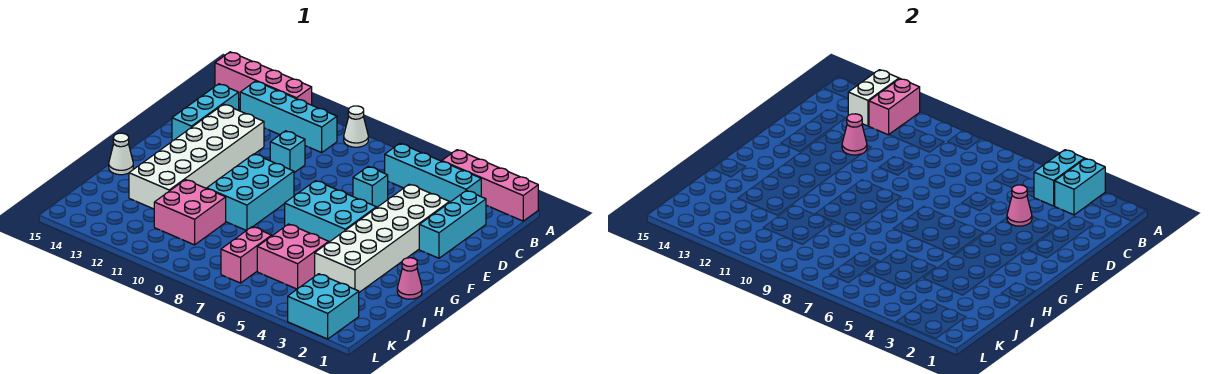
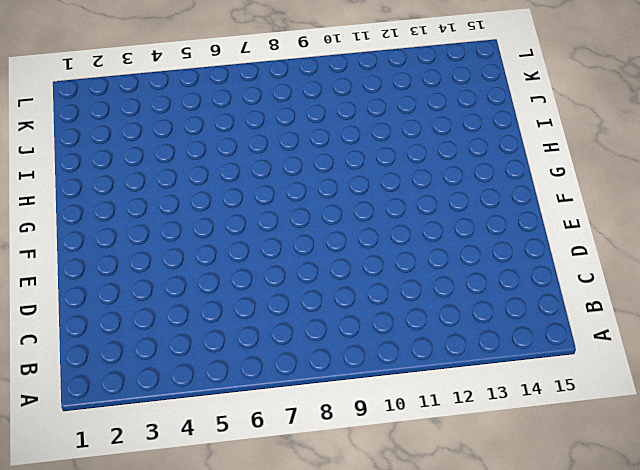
none -> pink 1x4 brick [442,150,538,221]
none -> white 1x1 cone [344,106,368,147]
none -> pink 1x4 brick [215,52,312,105]

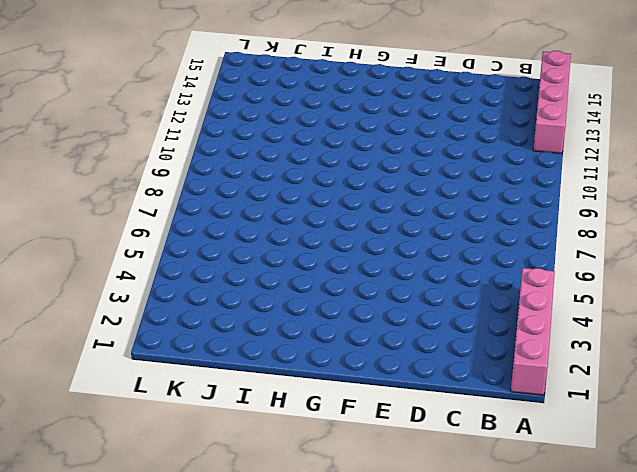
none -> white 1x1 cone [344,106,368,147]
none -> cyan 1x4 brick [385,143,481,203]
none -> cyan 1x4 brick [240,81,337,153]

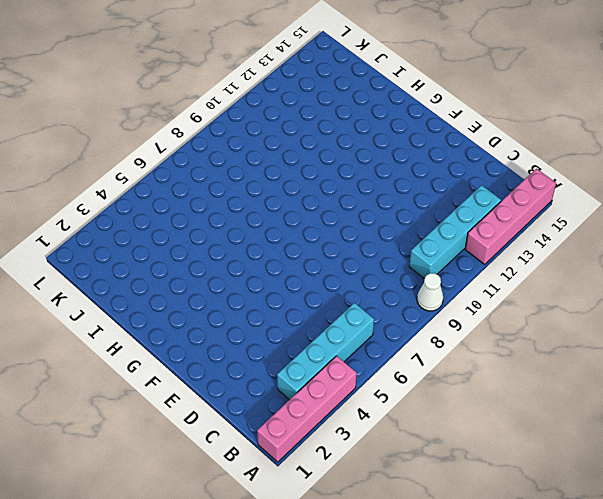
none -> cyan 1x3 brick [419,191,486,258]
none -> cyan 1x3 brick [172,84,239,141]
none -> white 2x6 brick [315,184,449,292]

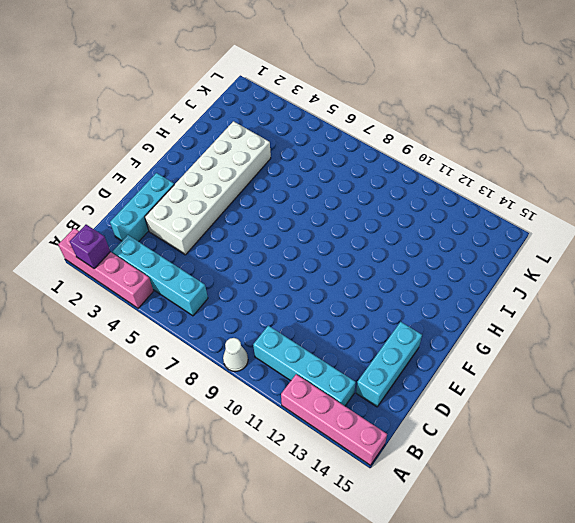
purple 1x1 brick [70,225,110,269] -> none
none -> cyan 1x1 brick [353,167,388,208]
none -> cyan 1x1 brick [270,131,305,173]
none -> white 2x6 brick [129,104,264,209]

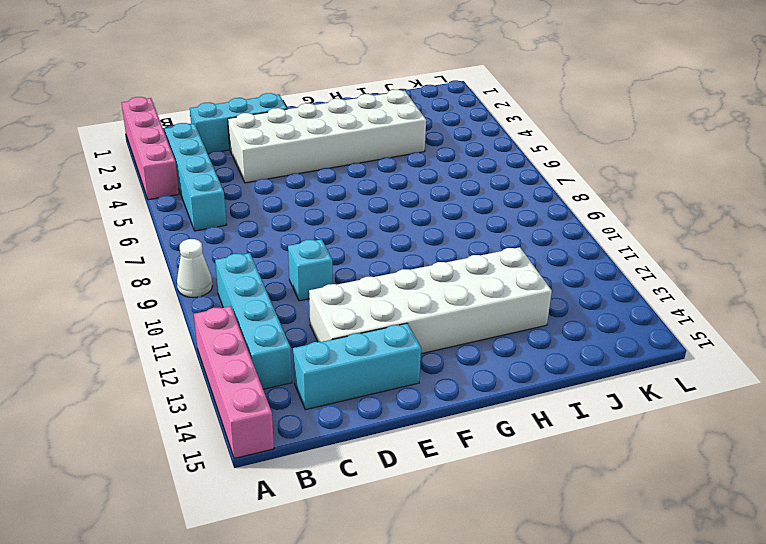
none -> cyan 1x1 brick [353,167,388,208]
none -> cyan 2x3 brick [285,181,376,242]
none -> cyan 2x3 brick [207,154,294,231]

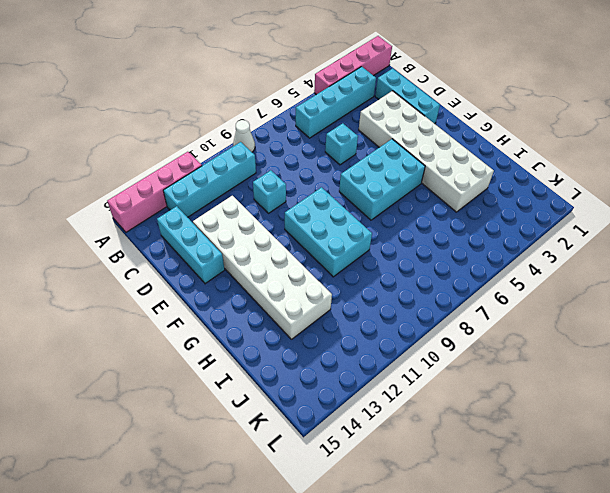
none -> pink 1x1 cone [397,258,422,299]
none -> white 1x1 cone [109,133,133,175]
none -> pink 2x2 brick [257,224,329,289]

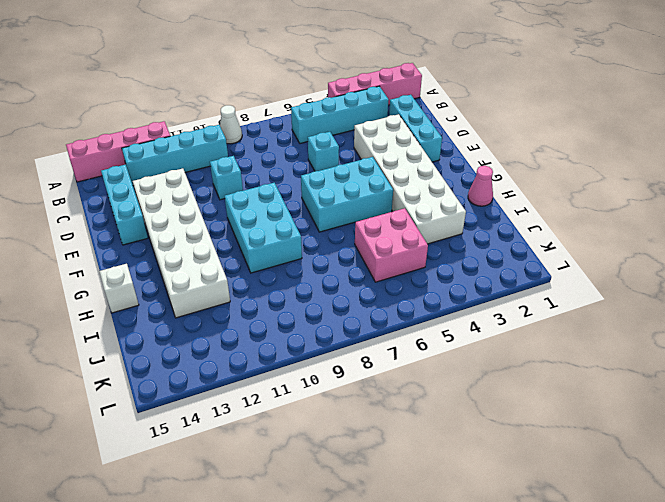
white 1x1 brick [99,264,139,313] -> white 1x1 cone [109,133,133,175]
none -> pink 2x2 brick [154,180,226,245]
none -> pink 1x2 brick [221,227,272,283]
none -> cyan 2x2 brick [288,274,359,339]

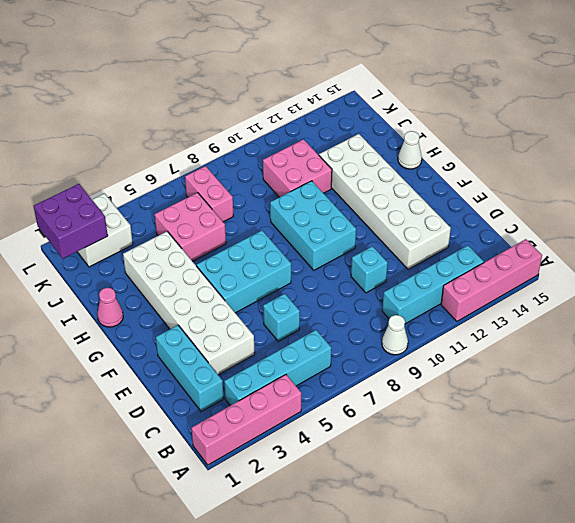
purple 2x2 brick [34,184,108,258] -> none
white 2x2 brick [77,194,133,267] -> cyan 2x2 brick [288,274,359,339]
none -> cyan 1x3 brick [172,84,239,141]
none -> cyan 1x2 brick [1055,159,1105,215]
none -> cyan 1x2 brick [1034,150,1085,206]

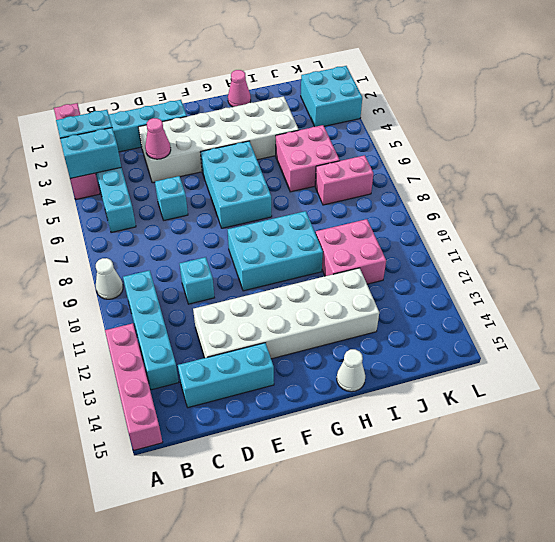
none -> pink 1x2 brick [869,79,920,135]
none -> white 1x2 brick [848,70,899,126]
none -> pink 1x1 cone [842,114,867,155]

